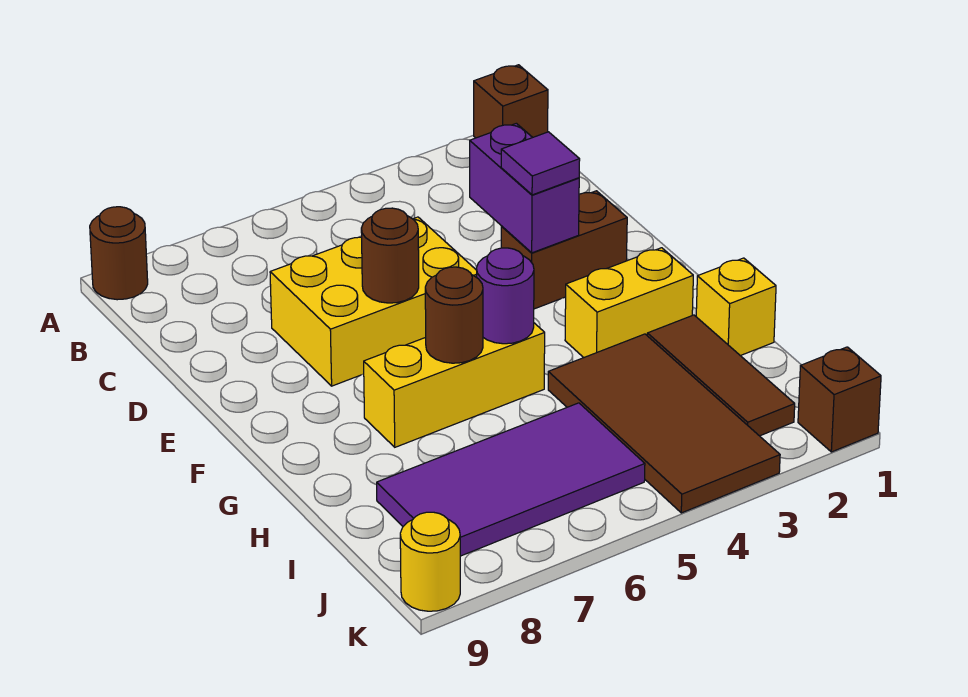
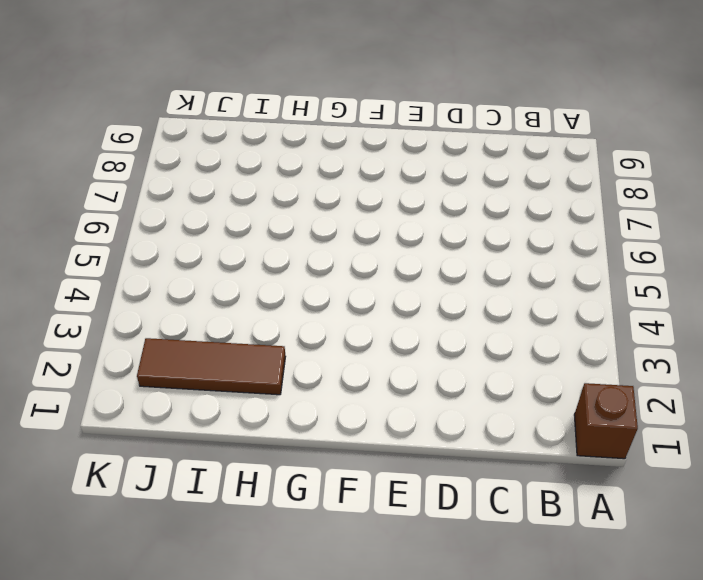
none -> brown 1x1 round brick [90,207,148,300]
none -> yellow 2x3 brick [270,217,477,386]
none -> brown 1x2 brick [501,191,627,309]

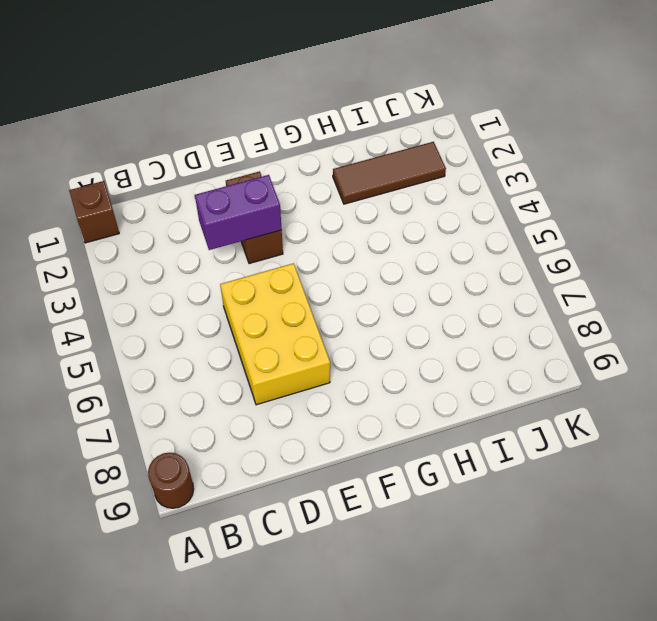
none -> yellow 1x2 brick [565,248,693,358]
none -> yellow 1x3 brick [364,323,545,447]
none -> yellow 1x1 brick [696,258,776,356]

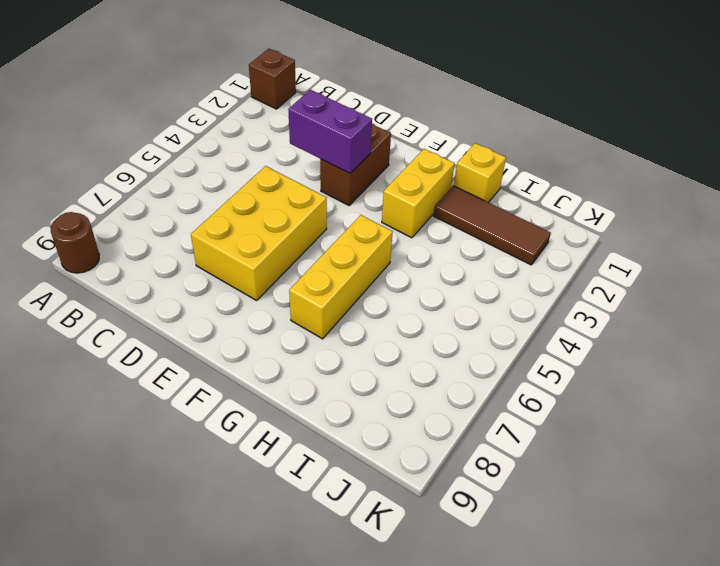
none -> brown 2x4 tile [548,334,780,513]
none -> purple 2x4 tile [377,403,645,556]
none -> brown 1x1 brick [798,347,881,452]

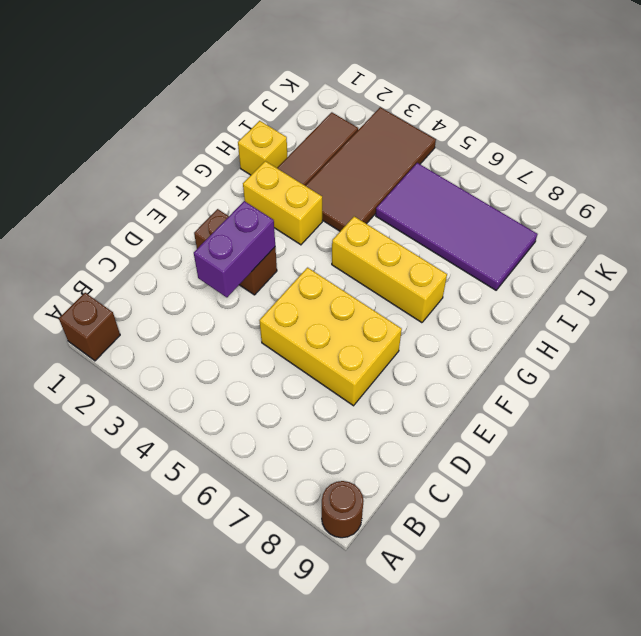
none -> brown 1x1 brick [798,347,881,452]
none -> yellow 1x1 round brick [400,512,460,611]
none -> brown 1x1 round brick [361,208,419,303]

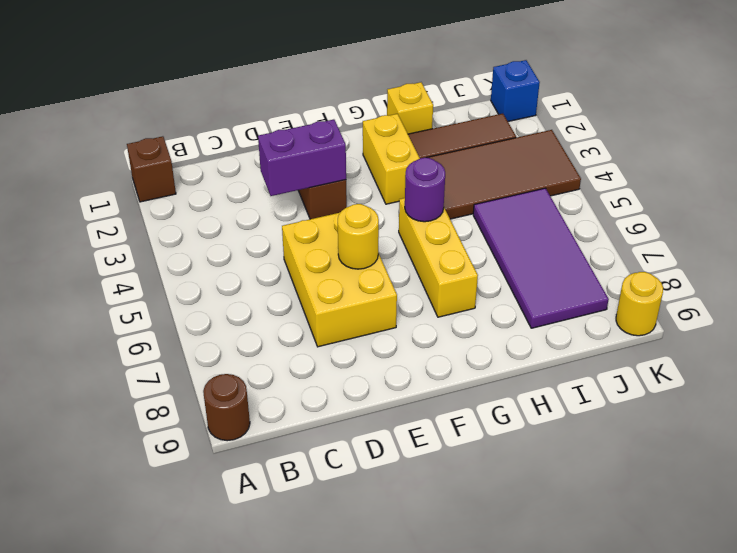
yellow 1x1 round brick [338,204,379,269] -> brown 1x1 round brick [361,208,419,303]
blue 1x1 brick [491,60,540,122] -> brown 1x1 brick [798,347,881,452]
none -> brown 1x1 round brick [425,267,483,363]
none -> purple 1x1 tile [501,132,580,195]

